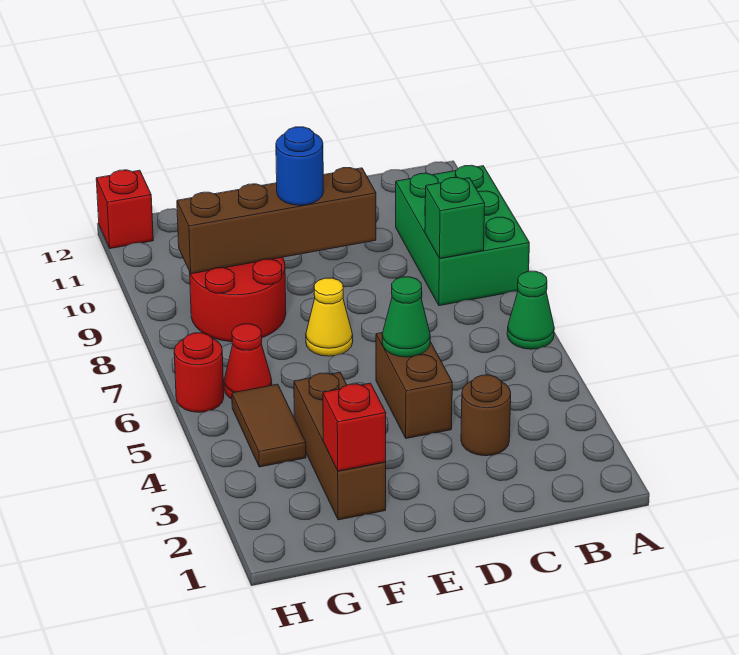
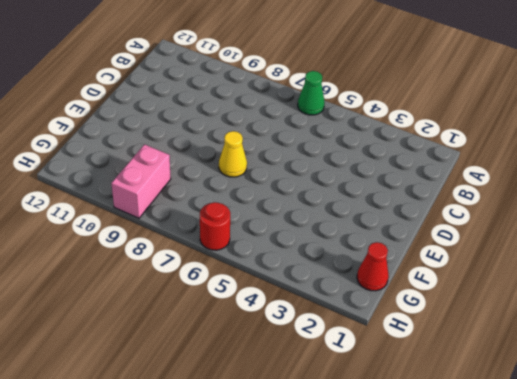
red 1x1 cone [357,242,389,291] -> red 1x1 cone moved to [224,324,272,399]
pink 1x2 brick [111,144,171,218] -> red 2x2 round brick [190,257,286,342]
none -> green 2x3 brick [396,165,529,306]
none -> brown 1x1 round brick [461,375,511,456]
none -> brown 1x2 brick [376,332,452,438]

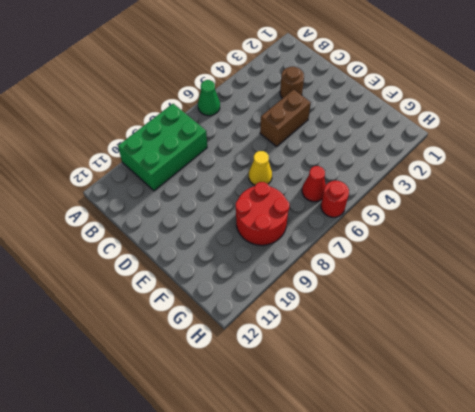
none -> brown 1x3 brick [294,373,386,520]
none -> brown 1x2 tile [232,384,306,467]
none -> red 1x1 brick [96,170,153,249]

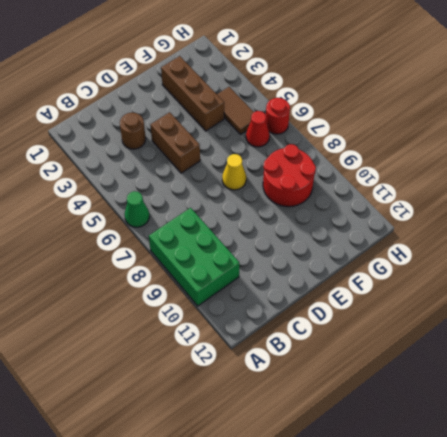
none -> red 1x1 brick [96,170,153,249]
none -> green 1x1 brick [425,178,485,259]
none -> green 1x1 cone [382,277,430,357]

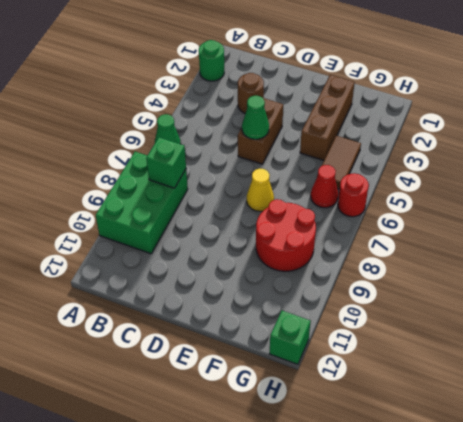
green 1x1 round brick [199,40,224,81] -> none
green 1x1 brick [270,311,311,364] -> red 1x1 brick [96,170,153,249]
none -> brown 1x4 brick [177,168,376,274]
none -> red 1x1 brick [323,383,386,471]
none -> blue 1x1 round brick [276,127,323,205]

